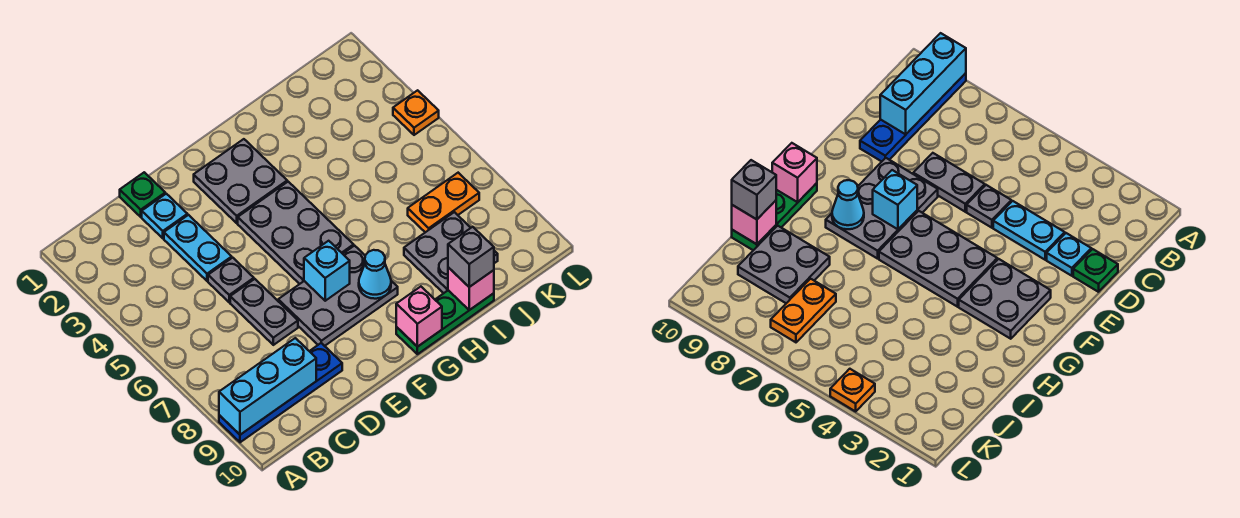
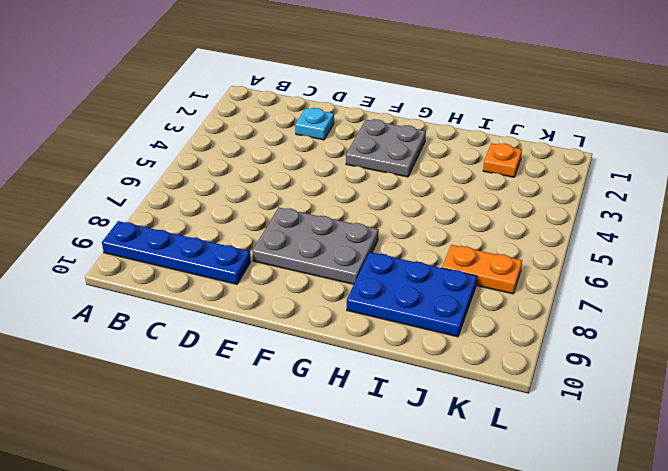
blue 2x3 plate [347,252,477,337] -> grey 2x2 plate [404,212,498,293]
orange 1x1 plate [483,143,522,177] -> orange 1x1 plate moved to [393,90,439,135]
none -> green 1x1 plate [120,172,165,217]
none -> cyan 1x2 plate [164,215,232,281]
none -> grey 1x1 plate [208,258,254,302]

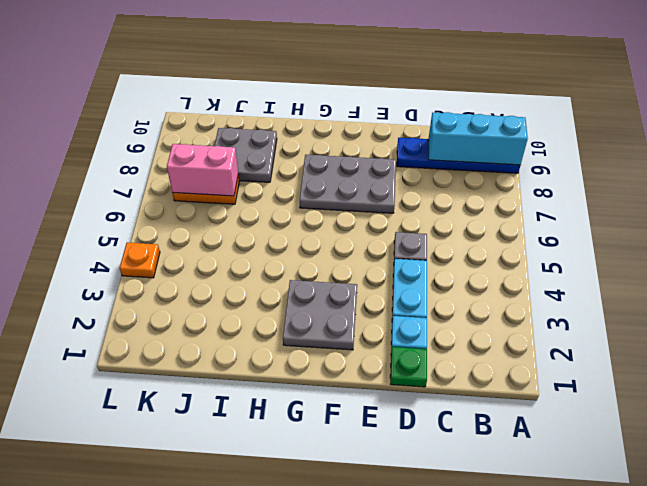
pink 1x2 brick [167,144,238,196] -> none
none -> grey 1x2 plate [230,279,298,345]
none -> grey 2x3 plate [238,182,354,284]
none -> green 1x3 plate [396,290,494,354]

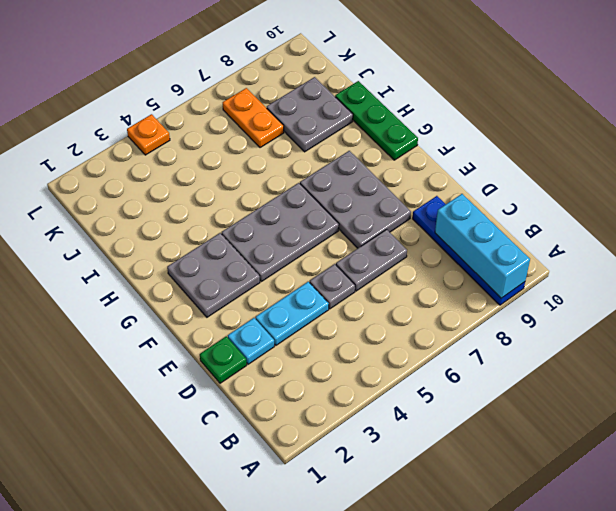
none -> cyan 1x1 brick [304,241,350,301]
none -> cyan 1x1 cone [359,250,391,299]
none -> pink 1x1 brick [396,287,442,347]

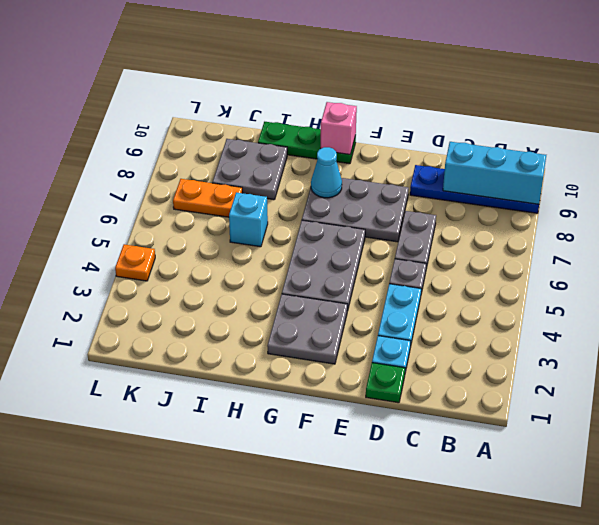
cyan 1x1 brick [229,192,268,247] -> cyan 1x1 brick moved to [304,241,350,301]
none -> pink 1x1 brick [448,267,494,310]
none -> grey 1x1 brick [448,227,494,287]

